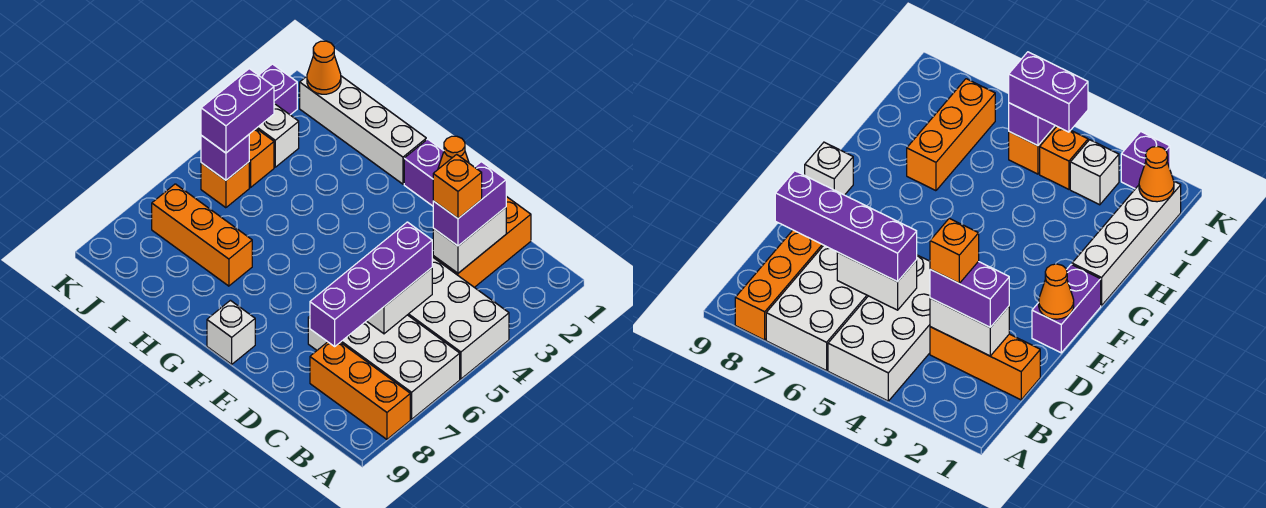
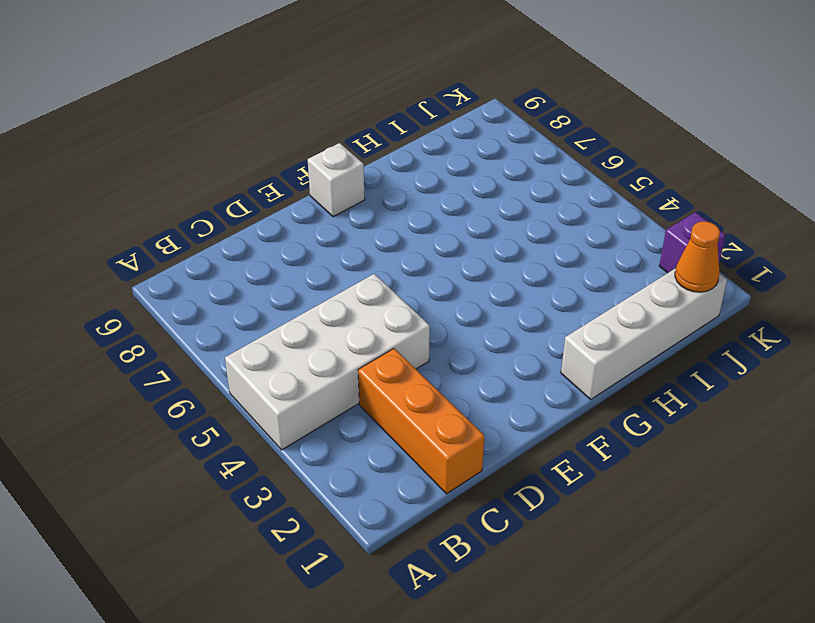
none -> white 2x4 brick [308,315,460,419]
none -> orange 1x3 brick [310,342,410,439]
none -> purple 1x2 brick [404,139,444,206]

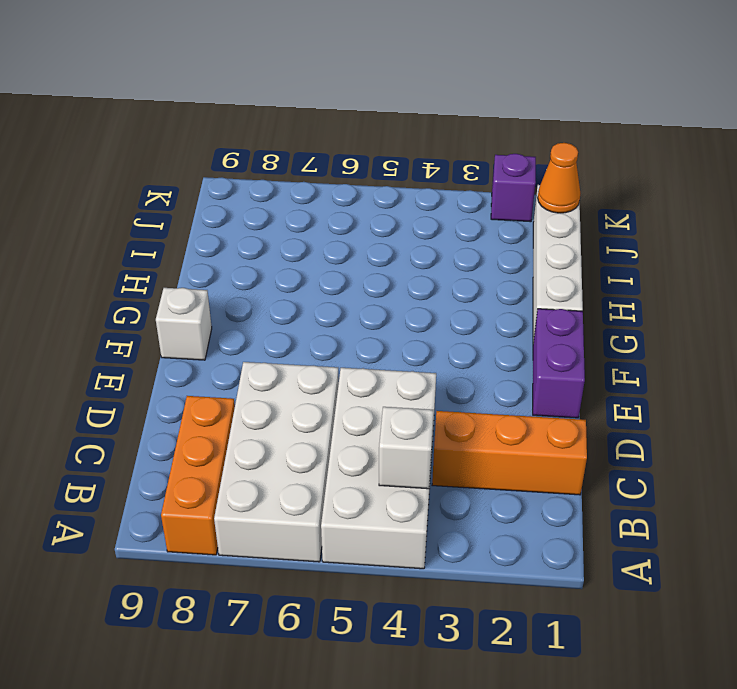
white 1x1 brick [379,407,433,489] -> white 1x1 brick moved to [256,104,299,167]
none -> orange 1x3 brick [152,184,252,286]
none -> orange 1x1 brick [249,129,274,187]
none -> orange 1x1 brick [201,162,249,208]

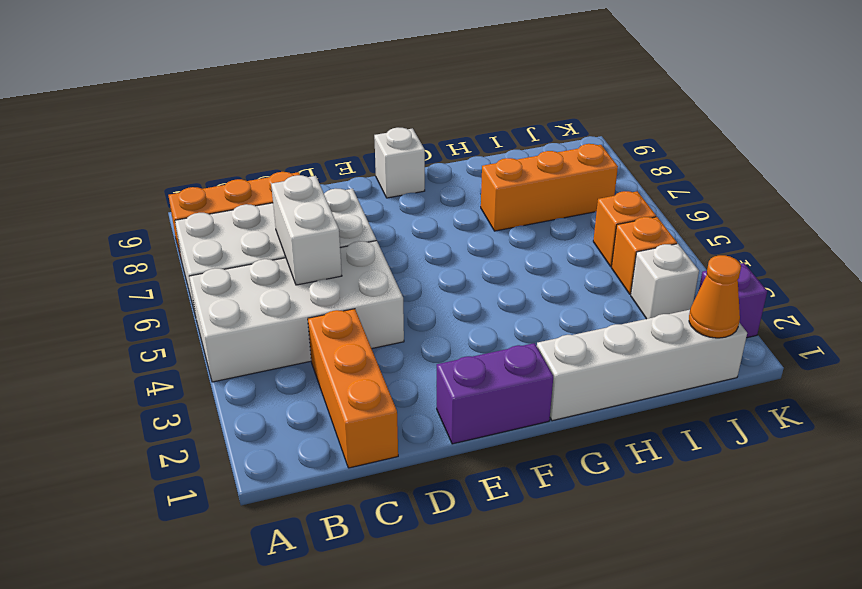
none -> white 1x2 brick [433,207,506,273]
none -> orange 1x1 cone [438,136,469,169]
none -> purple 1x1 brick [201,135,249,180]

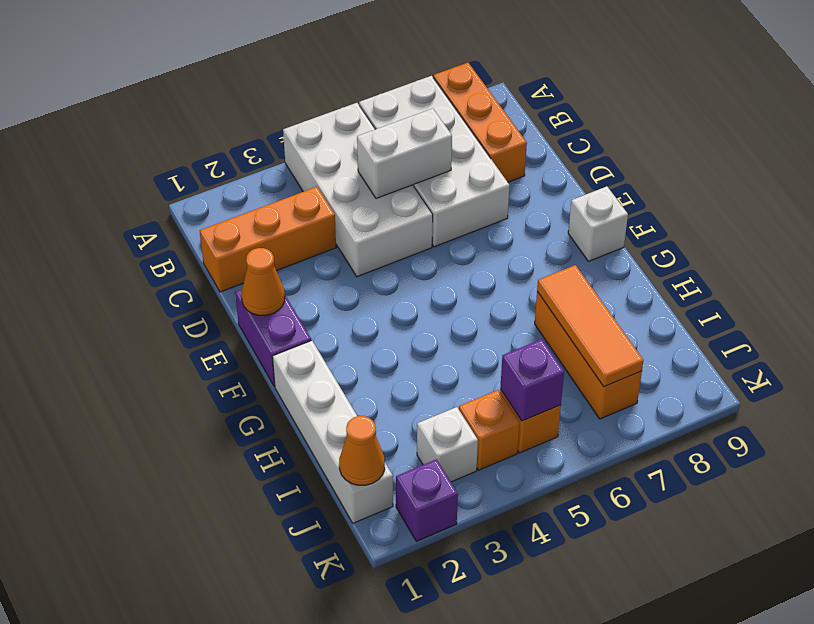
orange 1x3 tile [537,265,643,387] -> none
none -> white 1x2 brick [433,207,506,273]
none -> purple 1x2 brick [433,162,506,246]
none -> purple 1x4 brick [310,222,432,346]

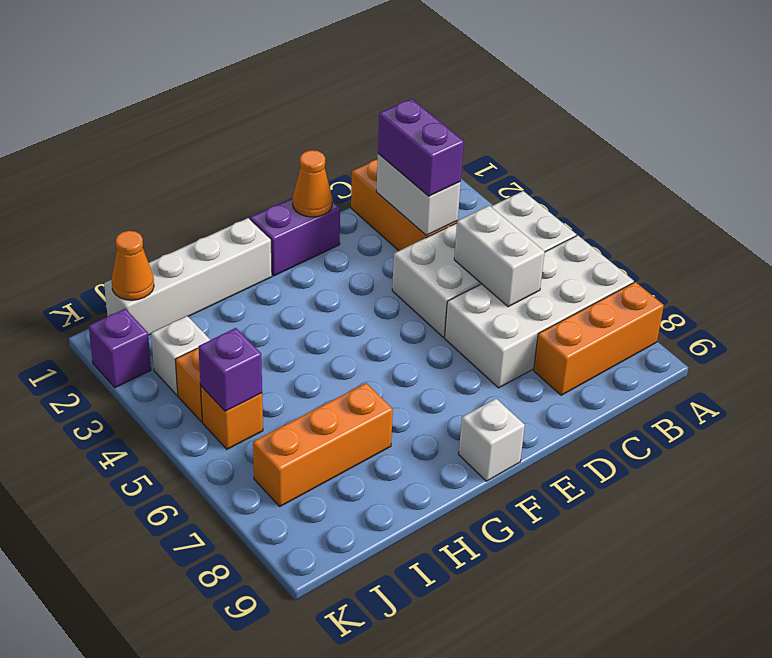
none -> purple 1x4 brick [310,222,432,346]
none -> purple 1x2 brick [201,69,274,153]
none -> orange 1x1 brick [433,154,482,218]

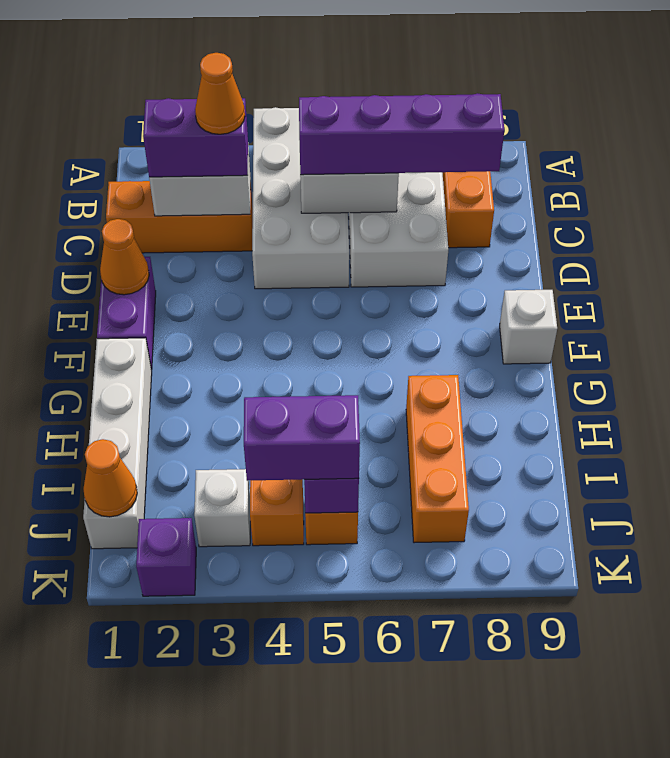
orange 1x1 cone [195,53,245,134] -> orange 1x1 brick [433,154,482,218]

